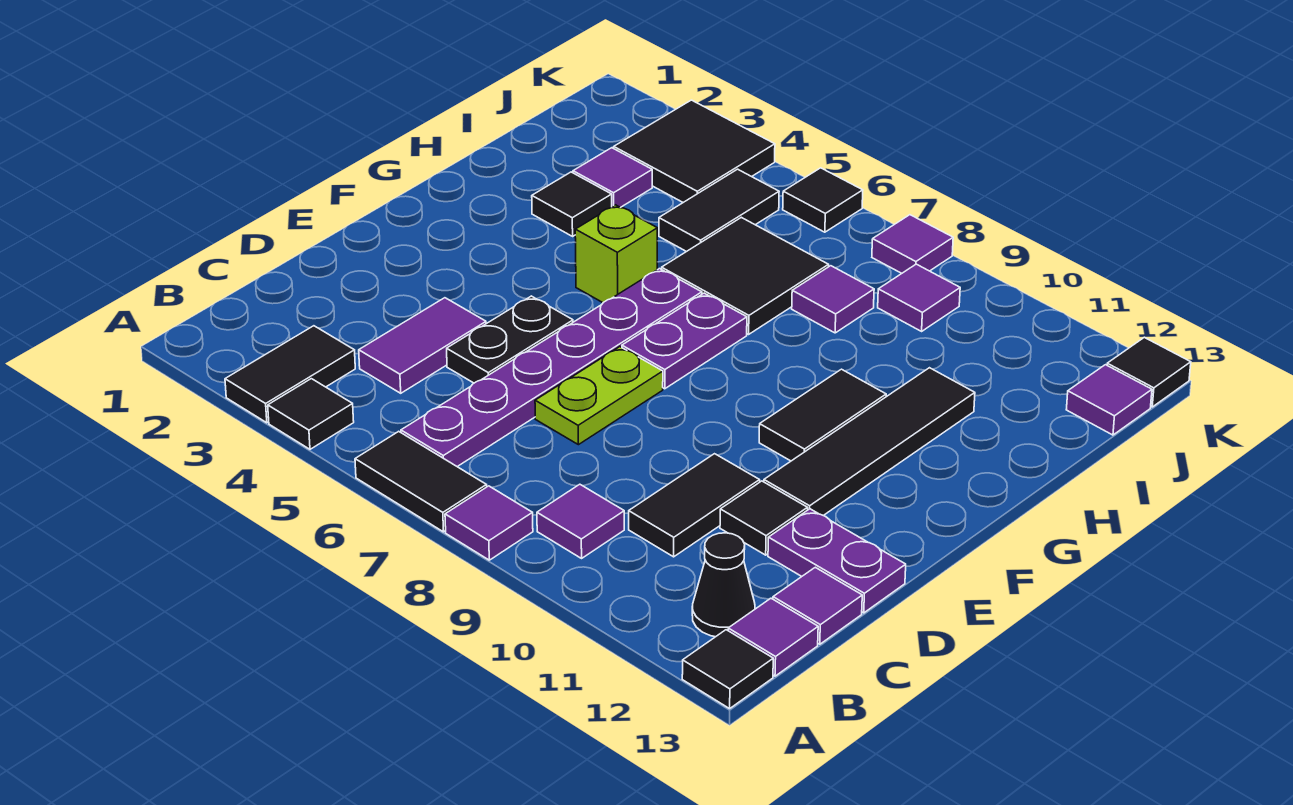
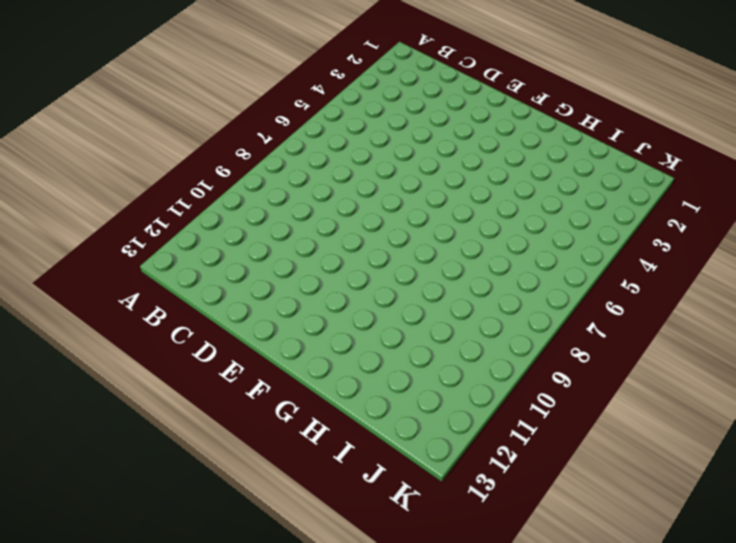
none -> black 1x2 tile [225,326,355,423]
none -> black 1x1 tile [268,379,354,449]
none -> black 1x2 tile [355,431,487,532]
none -> purple 1x1 tile [445,486,533,560]

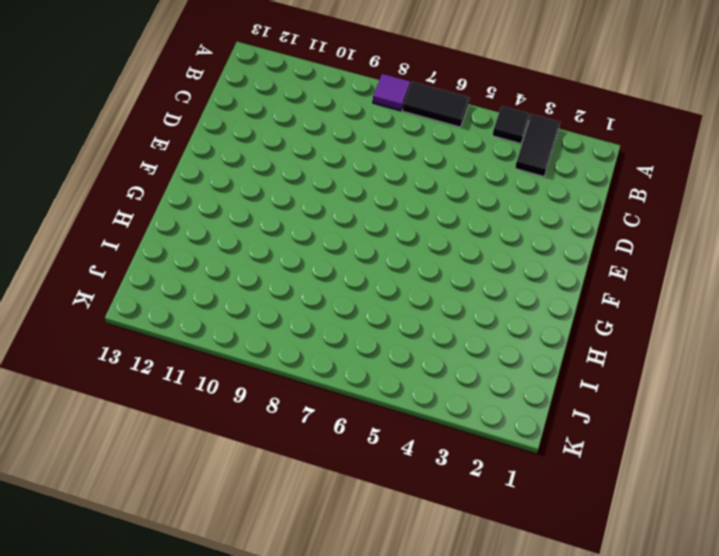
none -> black 1x1 tile [682,630,773,709]
none -> purple 1x6 plate [401,269,702,467]
none -> purple 1x1 tile [537,484,624,558]
none -> black 1x1 cone [692,533,755,637]

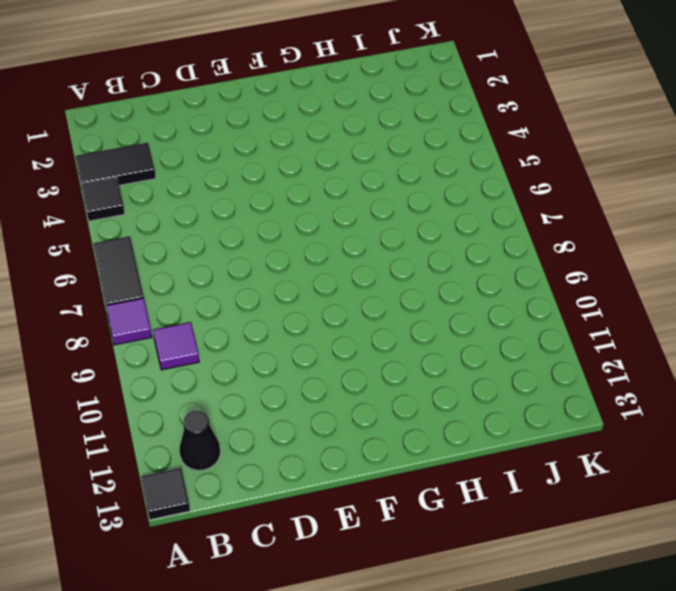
none -> purple 1x6 plate [401,269,702,467]
none -> purple 1x1 tile [728,598,818,676]
none -> purple 1x2 tile [359,298,486,393]
none -> black 1x2 tile [629,454,760,557]

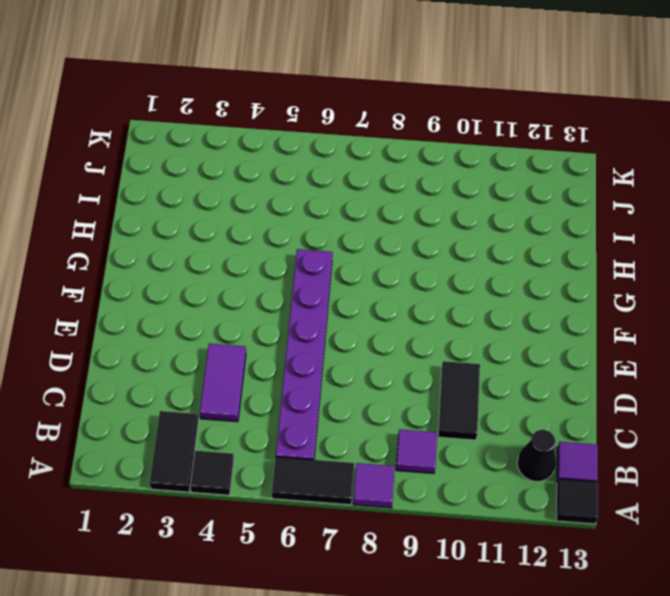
none -> purple 1x1 tile [773,567,862,644]
none -> black 1x2 plate [447,296,573,383]
none -> lime 1x2 plate [535,347,663,445]
none -> black 1x1 tile [720,481,808,555]

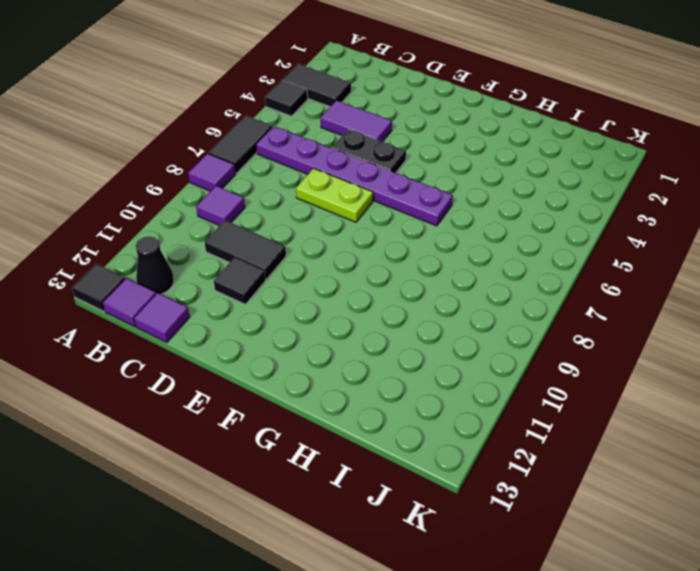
none -> purple 1x2 plate [768,509,906,613]
none -> black 1x4 tile [764,368,975,516]
none -> purple 1x2 plate [622,293,747,389]
none -> black 1x2 tile [759,369,886,461]

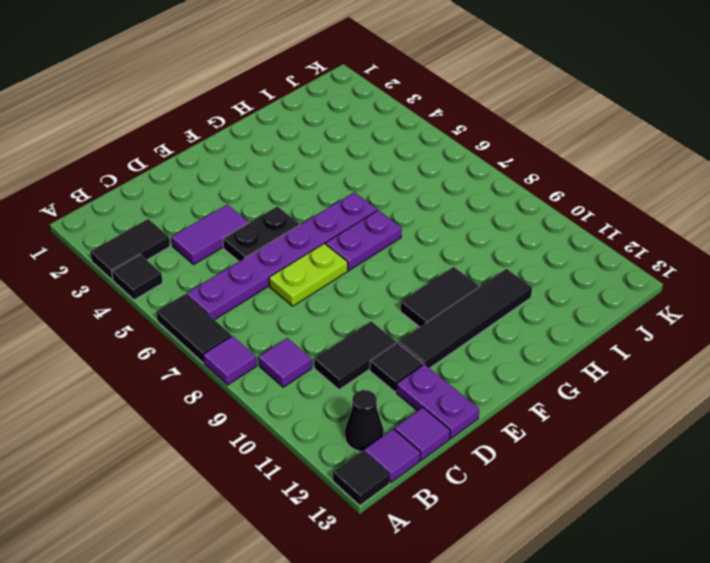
none -> lime 1x1 brick [575,205,657,303]
none -> black 1x1 tile [532,172,612,236]
none -> black 2x2 tile [662,217,829,334]
none -> purple 1x1 tile [573,148,652,208]

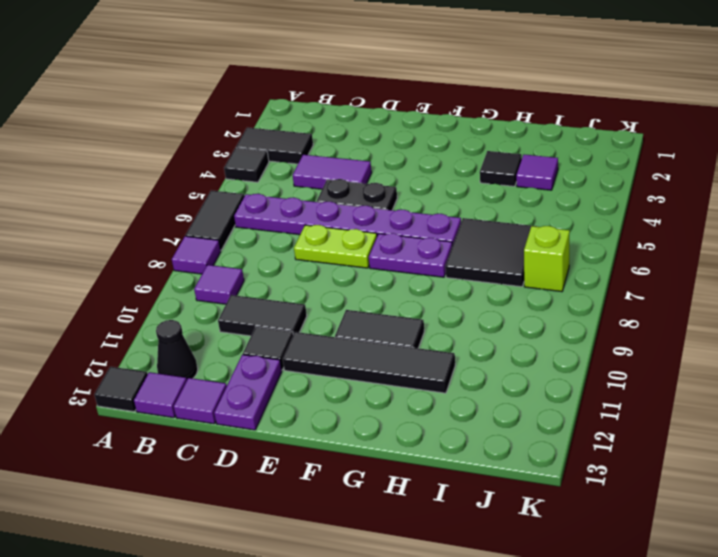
lime 1x1 brick [524,226,570,292] -> lime 1x1 brick moved to [575,205,657,303]
none -> black 1x2 tile [659,169,779,252]
none -> purple 1x1 tile [792,266,874,333]
none -> black 2x2 tile [614,100,775,202]
none -> purple 1x1 tile [878,264,960,331]

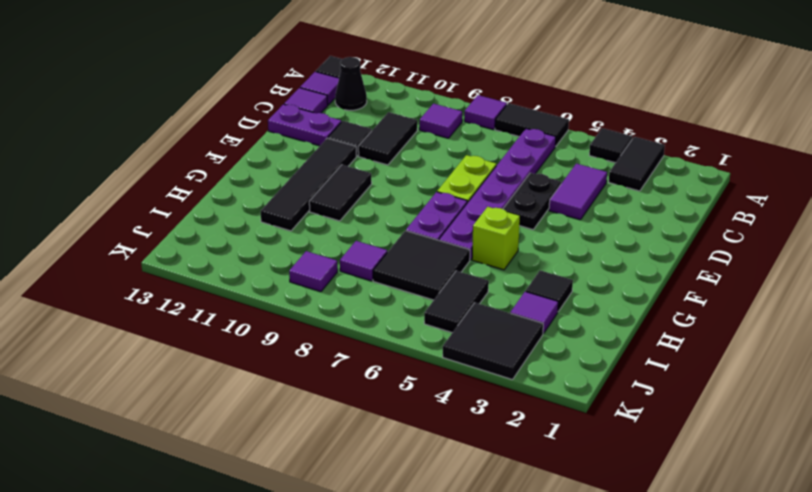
none -> purple 1x1 tile [1066,365,1152,435]
none -> black 1x1 tile [783,168,863,232]
none -> purple 1x1 tile [872,215,953,274]
none -> black 1x1 tile [1107,337,1191,407]

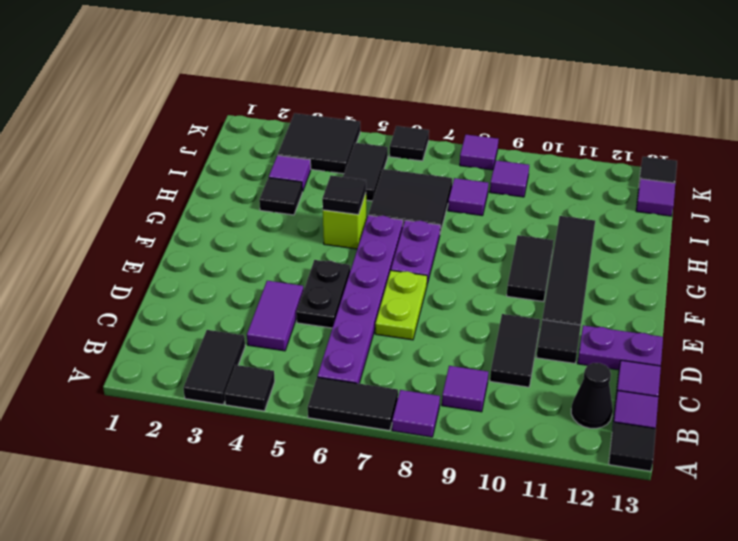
black 1x1 tile [322,176,366,215] -> none

